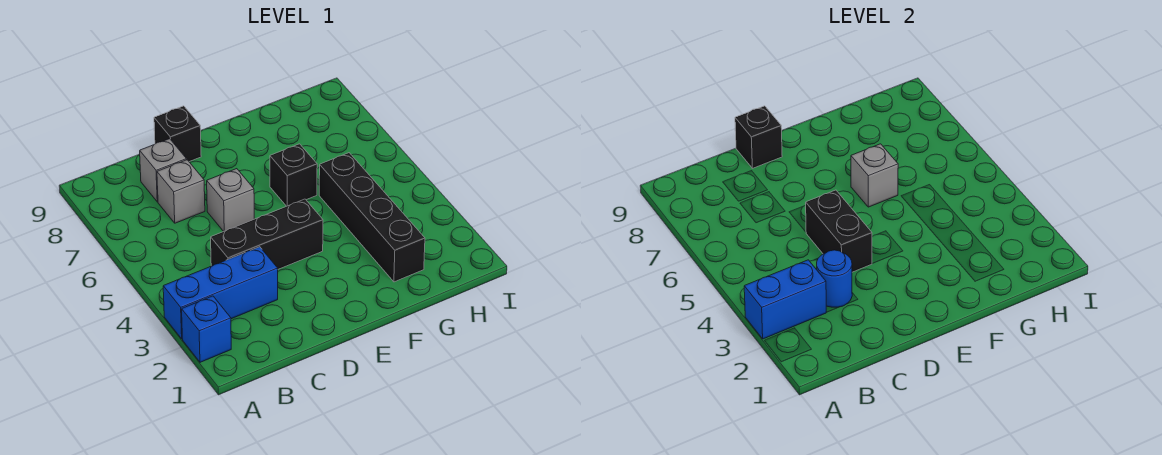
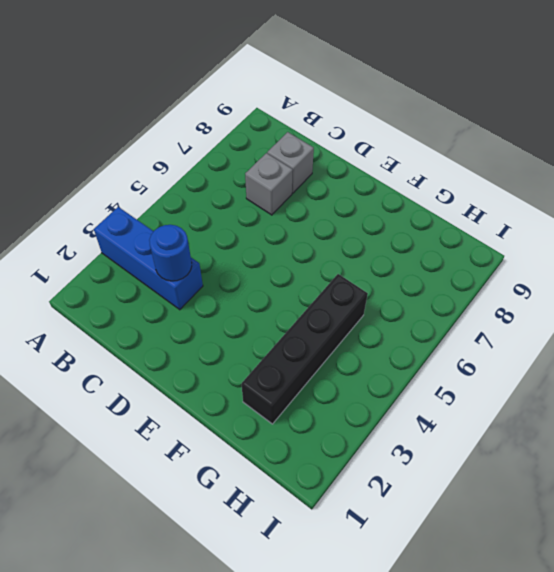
none -> blue 1x1 brick [182,296,231,362]
none -> black 1x3 brick [211,199,323,269]
none -> grey 1x1 brick [207,169,254,231]

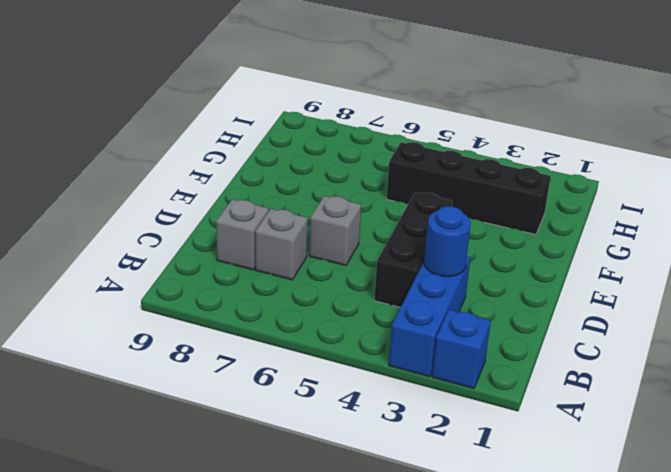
none -> black 1x1 brick [154,106,201,162]
none -> black 1x1 brick [270,144,317,206]
none -> blue 1x2 brick [744,260,826,339]

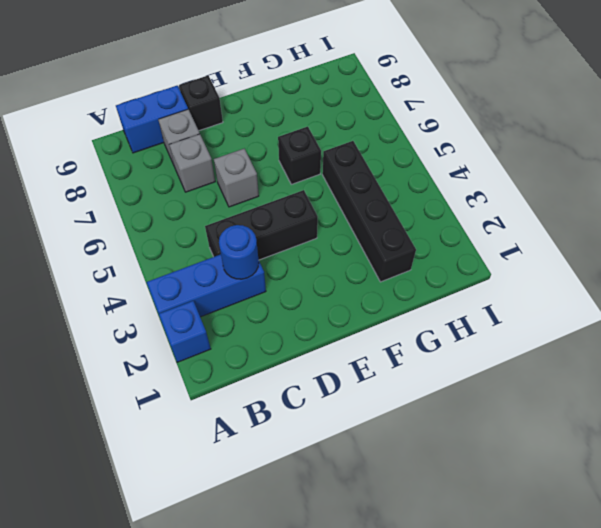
blue 1x2 brick [116,86,188,153] -> blue 1x2 brick moved to [744,260,826,339]
none -> black 1x2 brick [806,190,872,272]
none -> black 1x1 brick [735,106,782,168]
none -> grey 1x1 brick [851,144,898,207]

